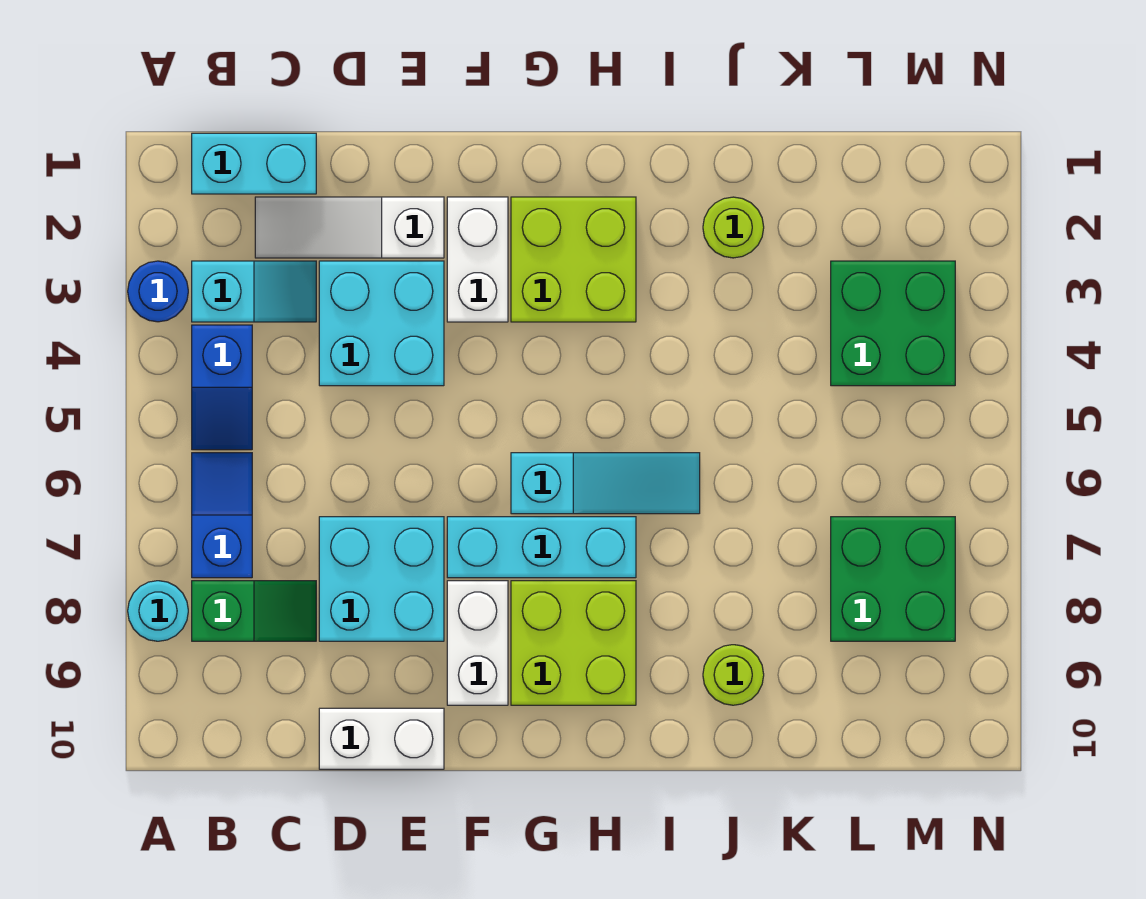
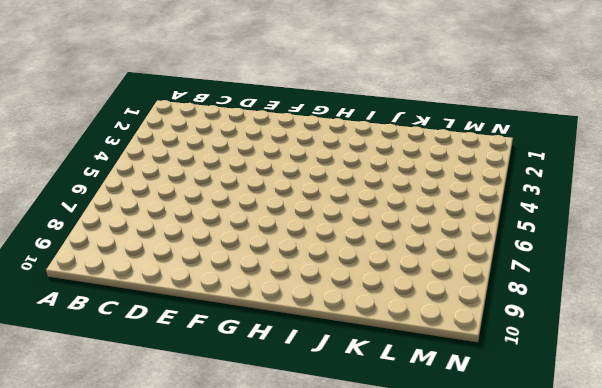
none -> blue 1x1 round brick [128,261,188,322]
none -> cyan 1x1 round brick [128,581,188,641]
none -> cyan 1x2 brick [192,133,316,194]

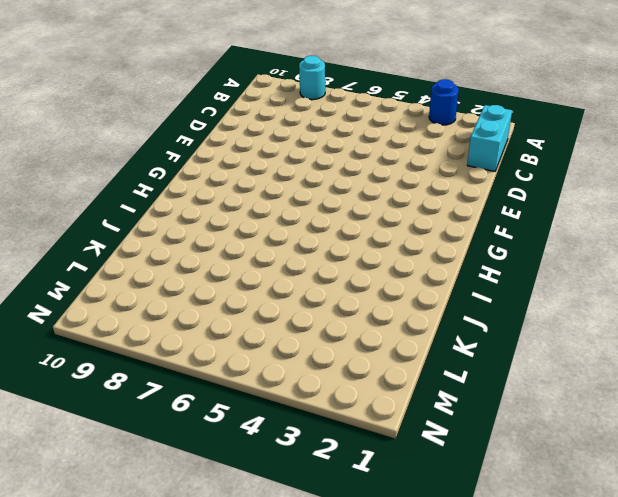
none -> cyan 1x2 slope [192,261,316,322]
none -> blue 1x2 slope [192,325,252,450]
none -> blue 1x2 slope [192,453,252,578]

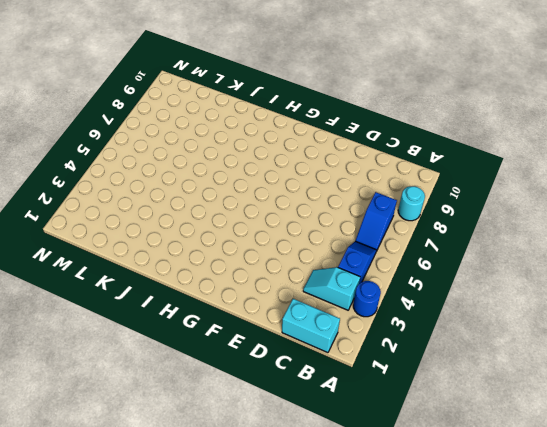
none -> green 1x2 slope [192,581,316,641]
none -> white 1x3 slope [255,197,444,258]
none -> cyan 2x2 brick [319,261,444,386]

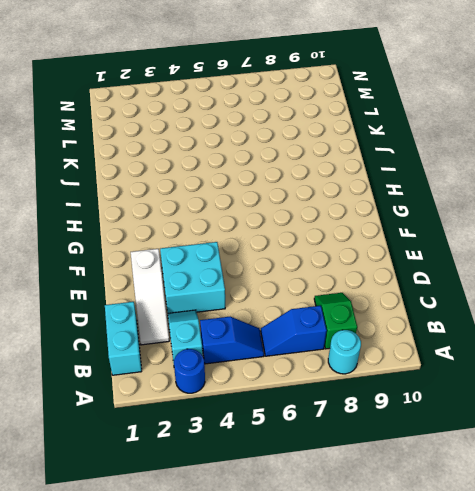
none -> cyan 2x2 brick [319,517,444,641]
none -> white 1x2 brick [319,708,444,769]
none -> white 1x2 brick [447,197,508,322]

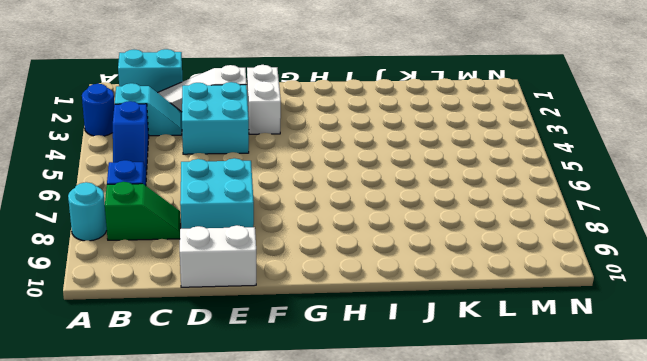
none -> cyan 1x3 brick [447,517,636,578]
none -> white 1x2 brick [447,581,508,705]
none -> lime 2x2 brick [511,197,636,322]

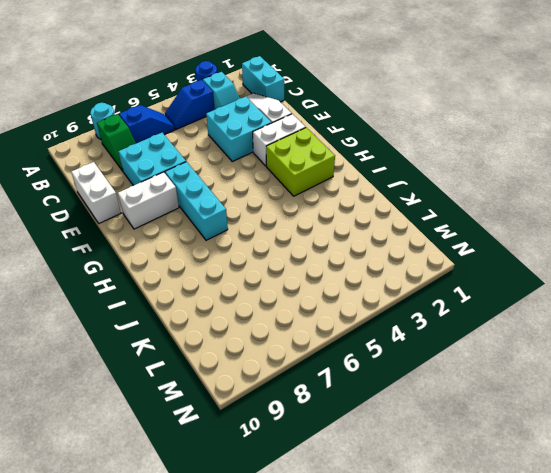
none -> cyan 1x3 slope [511,453,700,514]
none -> lime 2x2 brick [511,581,636,705]
none -> lime 1x1 round brick [703,197,764,258]

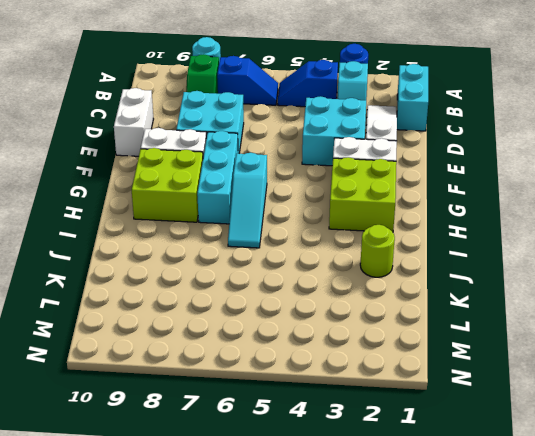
none -> lime 1x1 round brick [703,645,764,705]
none -> green 2x2 brick [831,261,955,386]
none -> green 2x2 brick [831,517,955,641]

